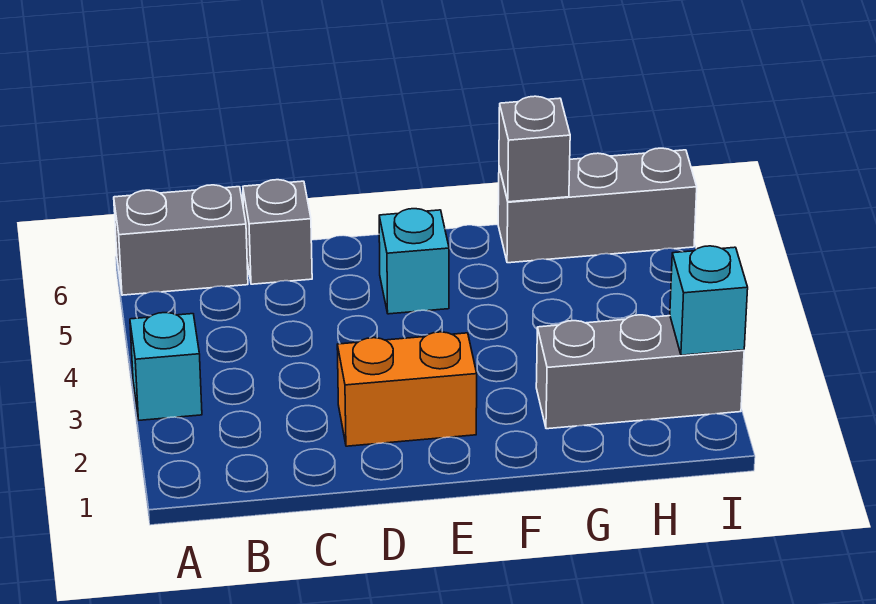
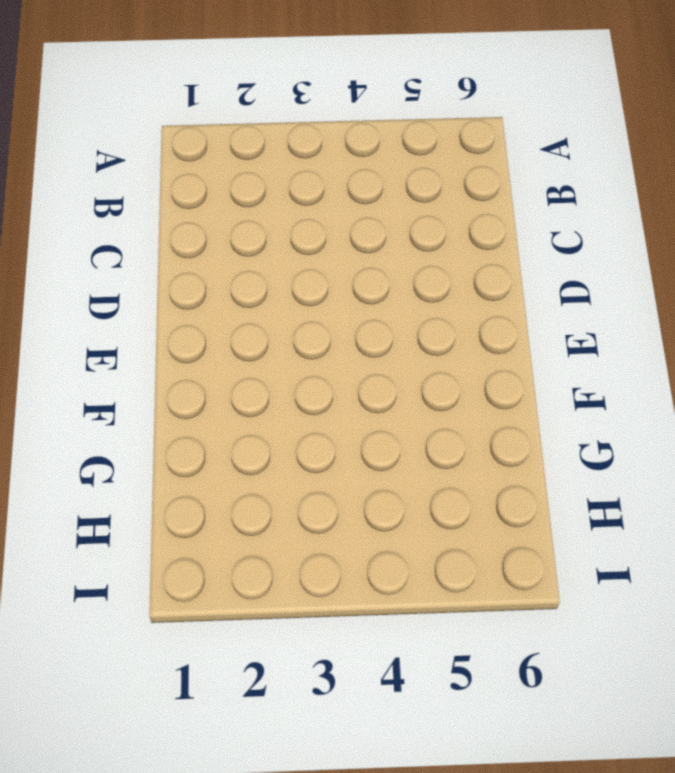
none -> cyan 1x1 brick [130,313,202,420]
none -> grey 1x2 brick [114,185,248,295]

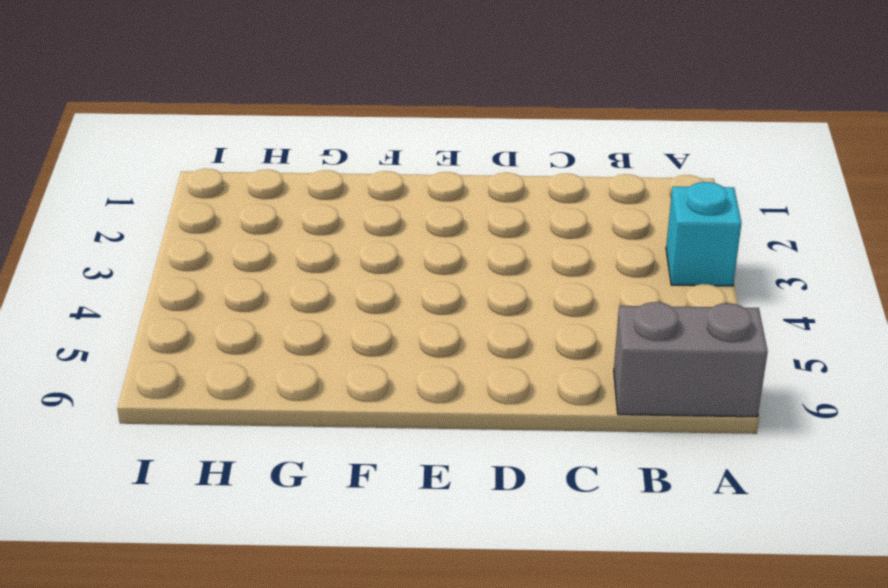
none -> grey 1x1 brick [243,180,312,284]
none -> orange 1x2 brick [337,332,477,446]

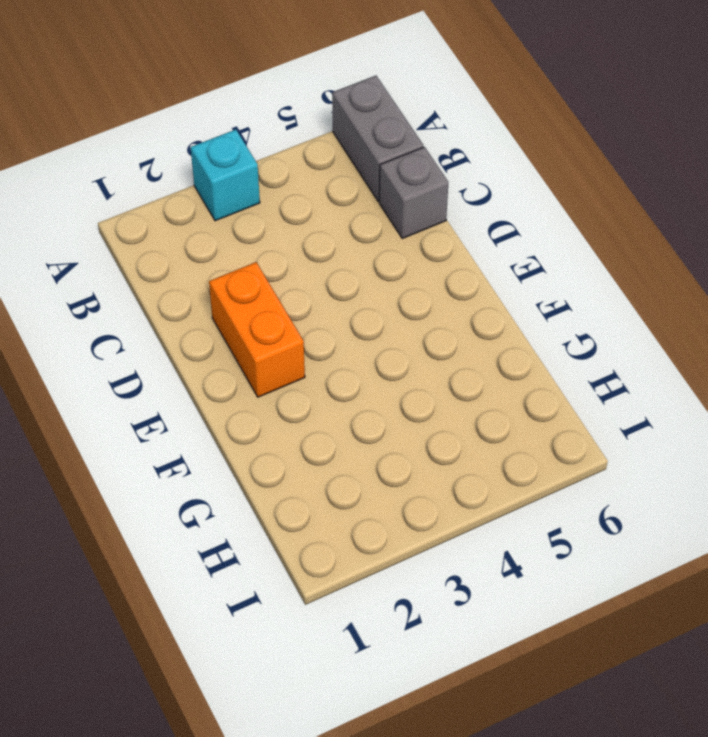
none -> cyan 1x1 brick [379,209,449,314]
none -> grey 1x3 brick [536,315,744,429]

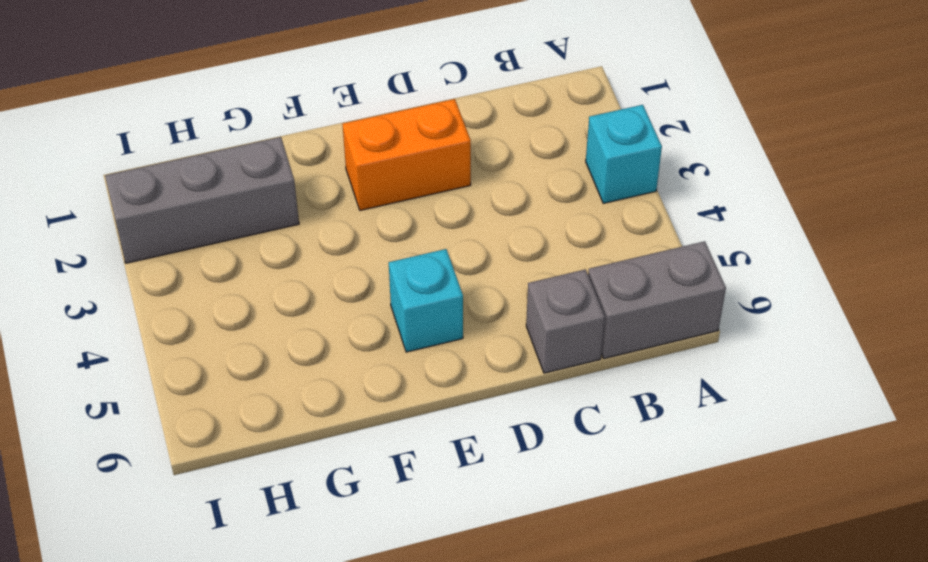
none -> grey 1x3 brick [498,148,697,263]
none -> grey 1x1 brick [499,96,570,202]

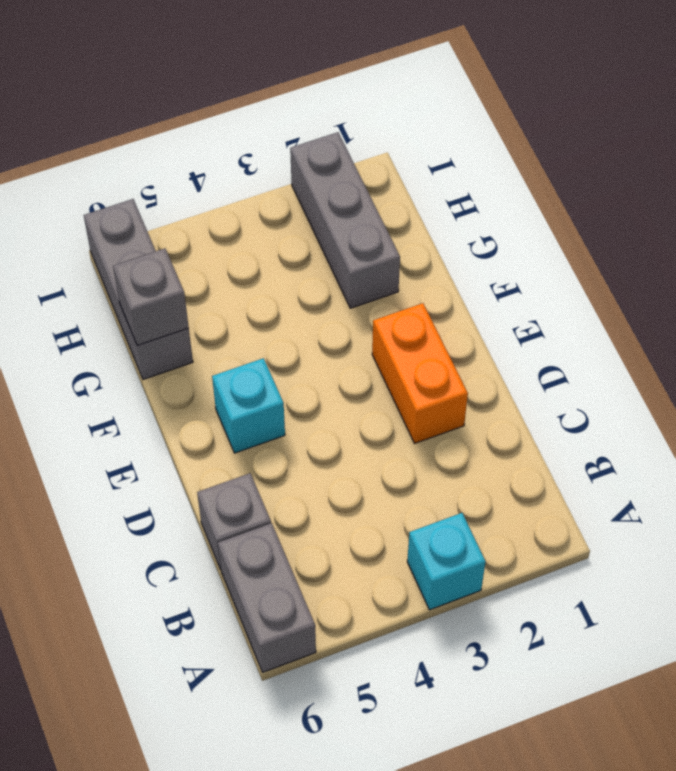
none -> cyan 1x1 brick [670,246,748,355]

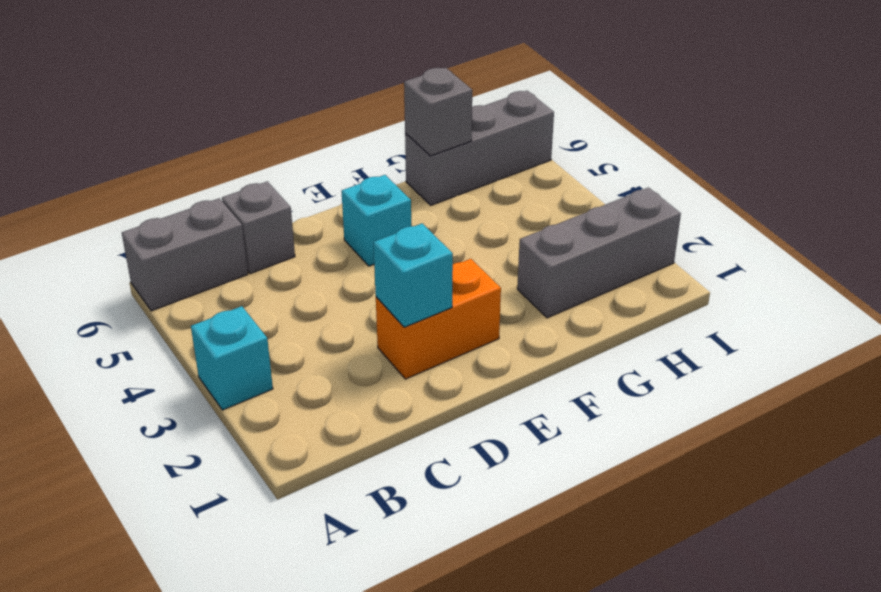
cyan 1x1 brick [373,223,453,327] -> cyan 1x1 brick moved to [670,246,748,355]

